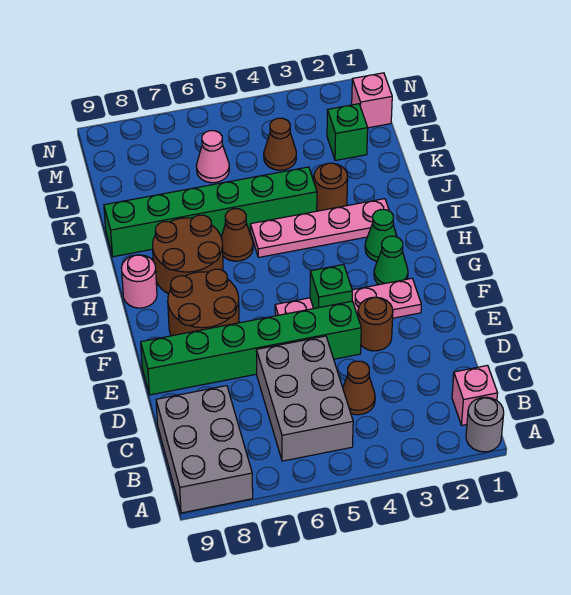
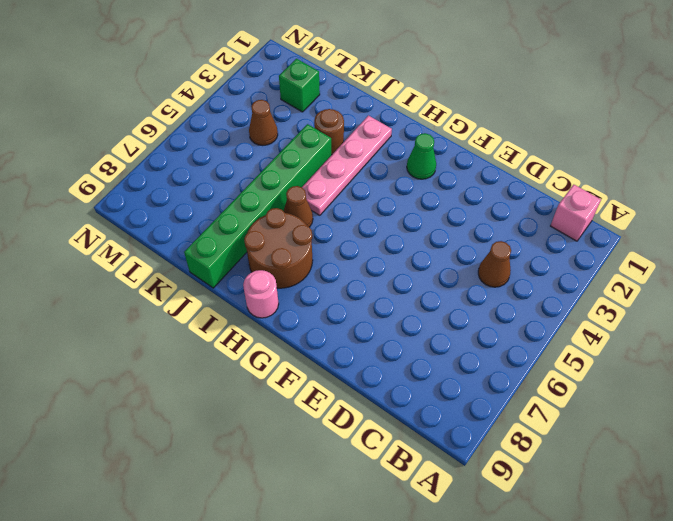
none -> grey 1x1 round brick [466,397,504,452]
none -> grey 2x3 brick [156,386,253,513]
none -> grey 2x3 brick [256,336,353,461]

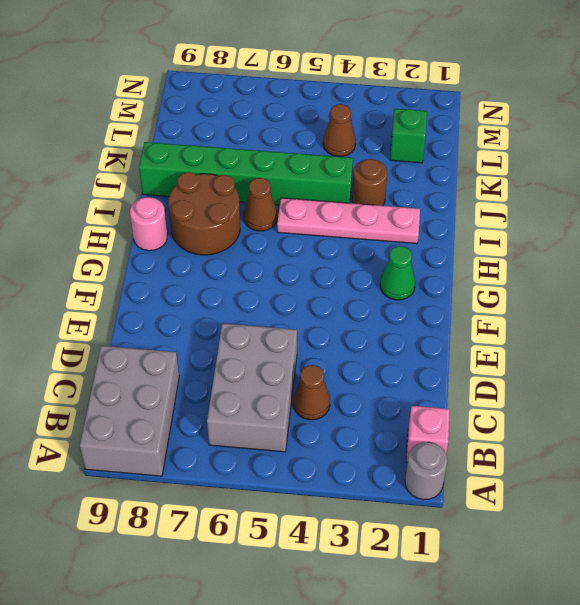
none -> brown 1x1 round brick [358,297,393,351]
none -> green 1x6 brick [141,301,361,395]
none -> pink 1x4 plate [275,278,421,318]

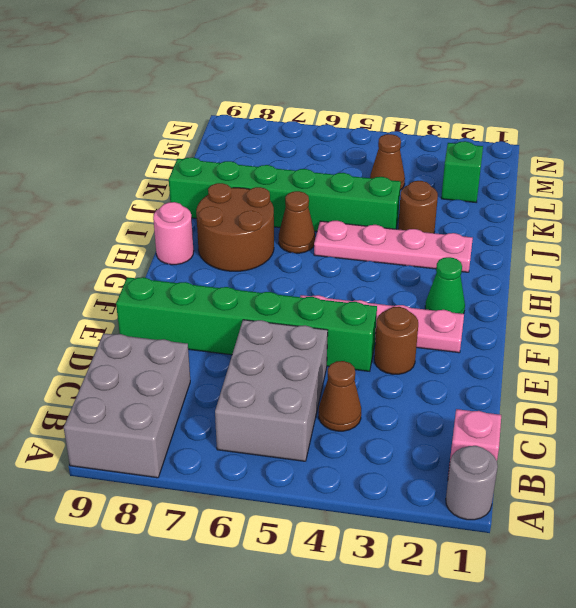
none -> brown 2x2 round brick [168,269,239,336]
none -> green 1x1 cone [365,210,397,261]
none -> pink 1x1 cone [196,131,229,183]

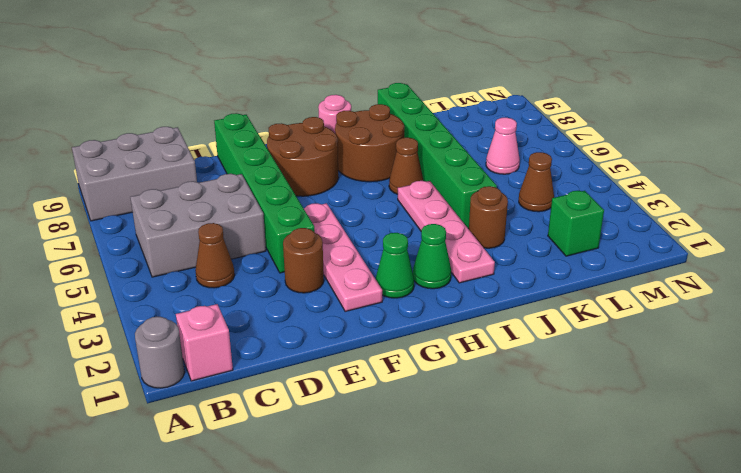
none -> pink 1x1 brick [352,73,392,128]
none -> green 1x1 brick [310,265,352,308]

